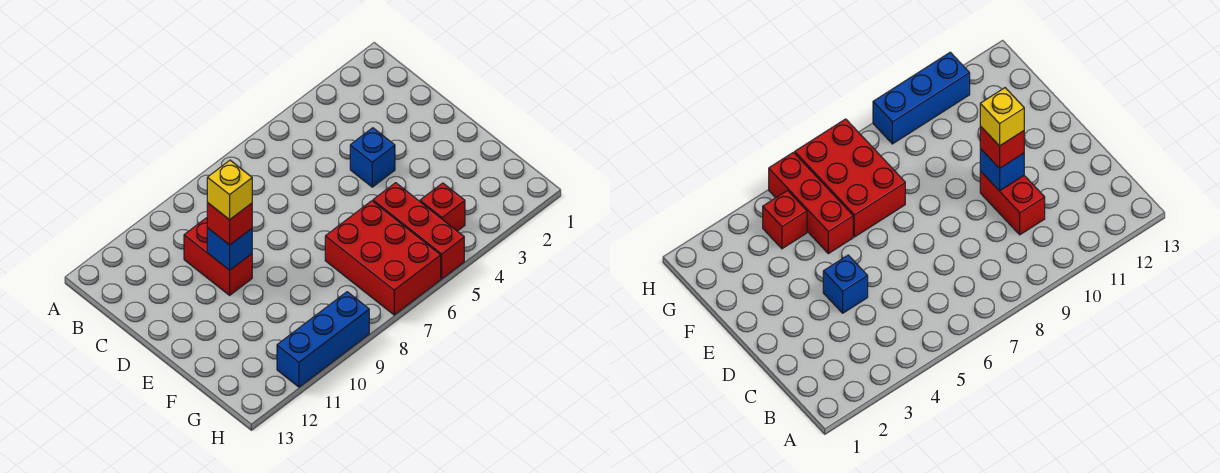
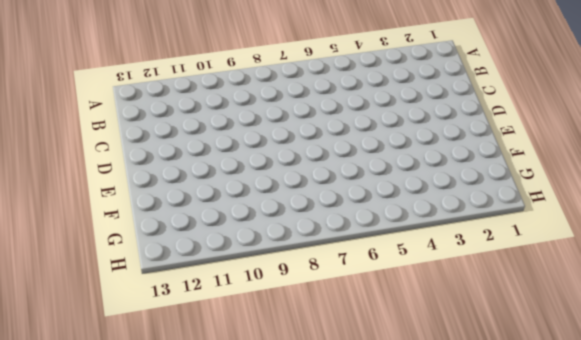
none -> red 1x2 brick [184,218,252,295]
none -> blue 1x1 brick [350,128,395,187]

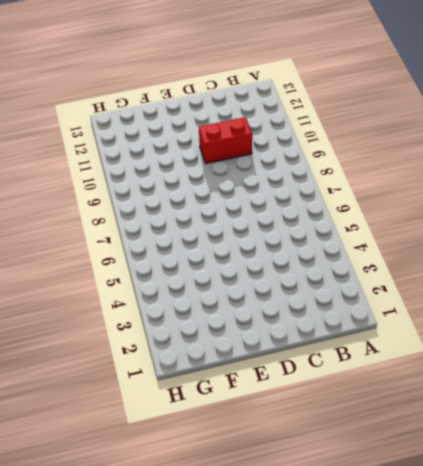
none -> blue 1x1 brick [350,128,395,187]
none -> red 1x3 brick [373,183,464,279]

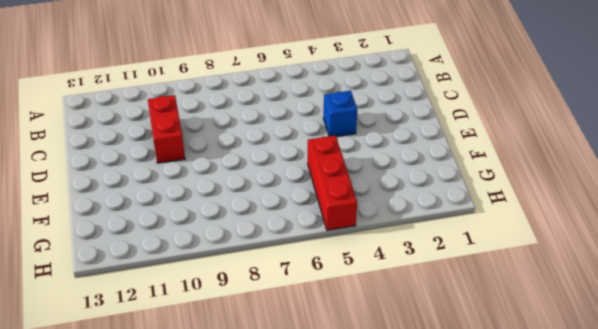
none -> red 2x3 brick [325,201,441,315]
none -> red 1x1 brick [420,183,465,231]

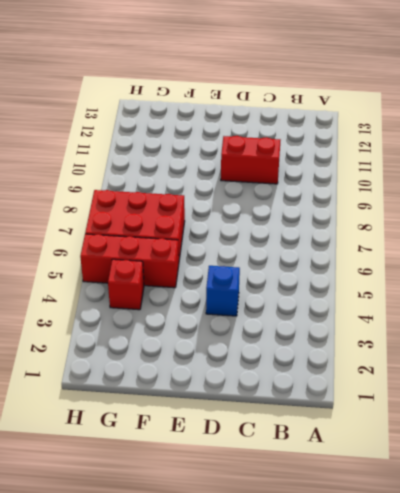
none -> blue 1x3 brick [277,292,369,387]
none -> blue 1x1 brick [207,228,252,270]

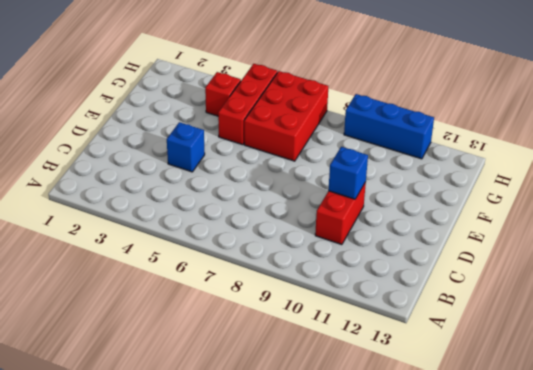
none -> red 1x1 brick [207,203,252,245]
none -> yellow 1x1 brick [207,160,252,220]

